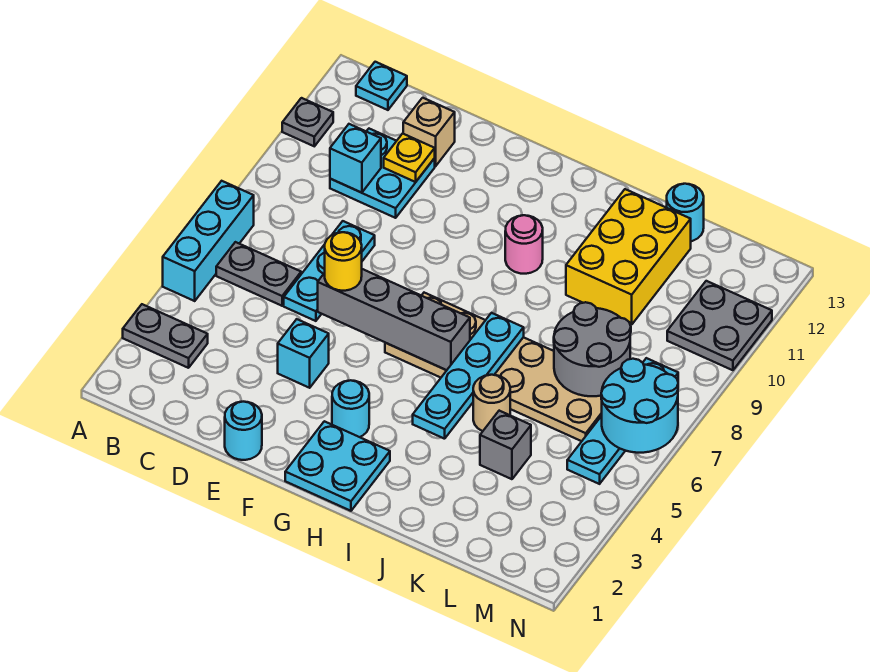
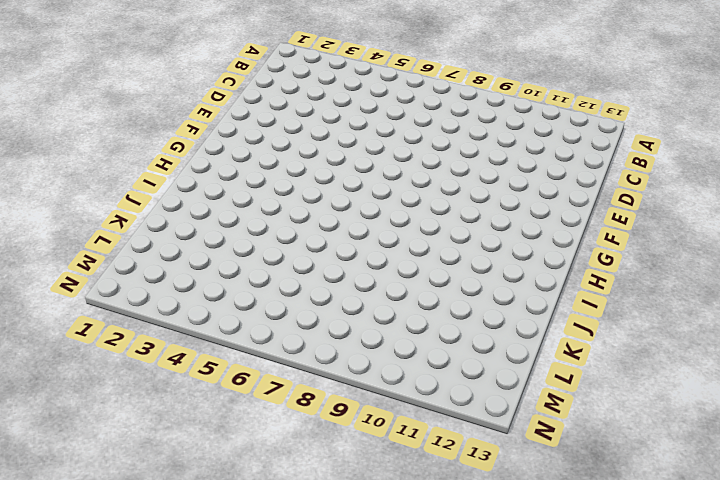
none -> grey 1x2 plate [123,304,208,368]
none -> cyan 1x3 brick [163,181,254,301]
none -> grey 1x1 plate [282,98,333,146]

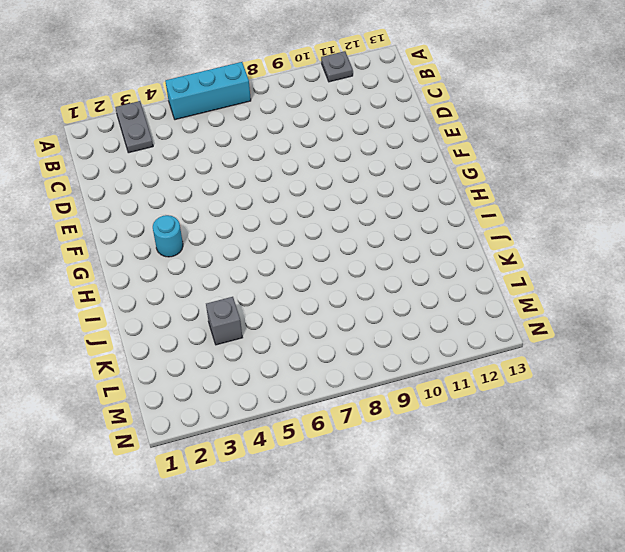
none -> grey 1x2 plate [216,242,301,306]
none -> cyan 1x1 plate [356,62,407,110]
none -> cyan 2x2 plate [330,129,435,218]

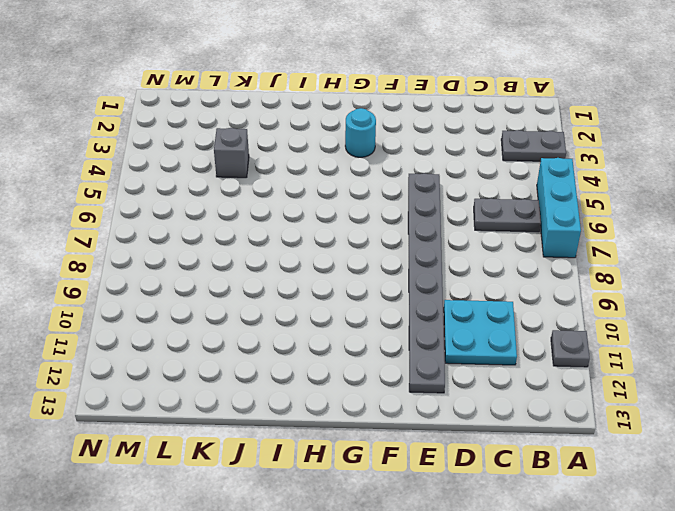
grey 1x8 plate [408,173,445,393] -> none
none -> cyan 1x1 plate [356,62,407,110]
none -> cyan 1x3 plate [284,221,375,321]
none -> tan 1x1 brick [403,98,455,166]

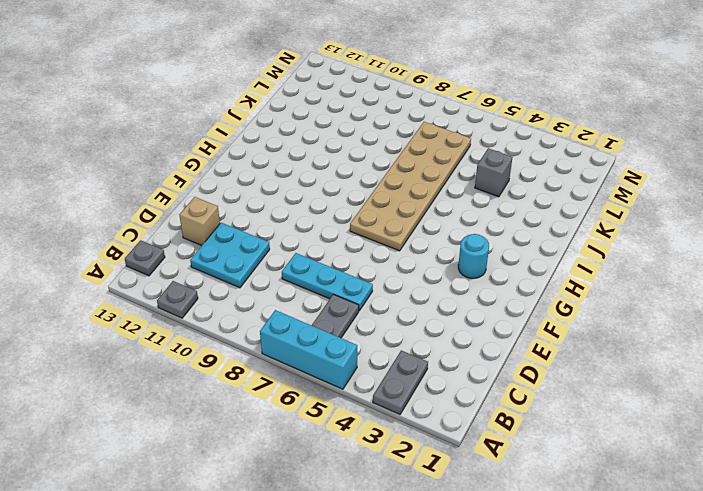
grey 1x1 plate [125,240,165,276] -> cyan 1x1 plate [356,62,407,110]
none -> cyan 1x1 round brick [225,402,262,460]
none -> cyan 1x1 brick [278,319,329,388]
none -> cyan 2x2 plate [285,421,390,511]

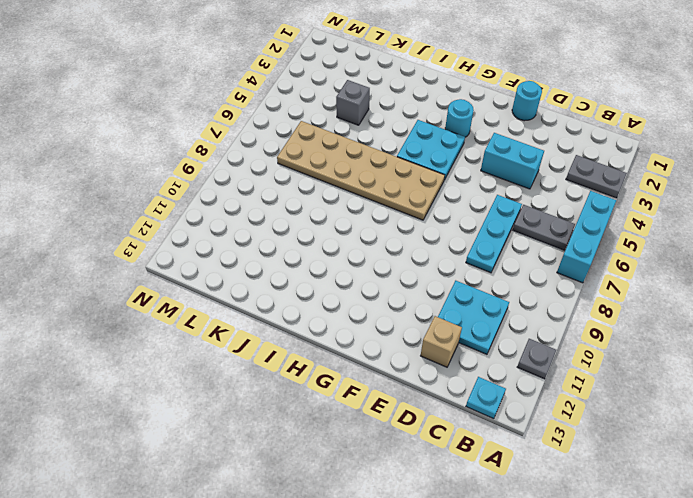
cyan 1x2 brick [481,133,544,189] -> cyan 1x1 brick [278,319,329,388]
cyan 2x2 plate [397,120,465,180] -> cyan 2x2 plate moved to [285,421,390,511]
none -> pink 1x1 round brick [505,215,543,274]
none -> tan 1x1 round brick [473,375,510,431]
none -> yellow 2x3 brick [566,189,691,325]

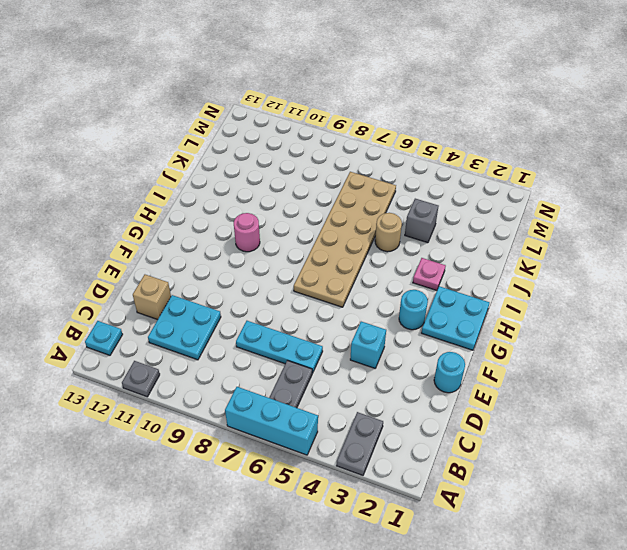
pink 1x1 plate [413,258,446,291] -> none
none -> yellow 2x3 brick [566,189,691,325]
none -> cyan 1x1 round brick [667,184,704,241]
none -> cyan 1x4 plate [567,358,678,484]

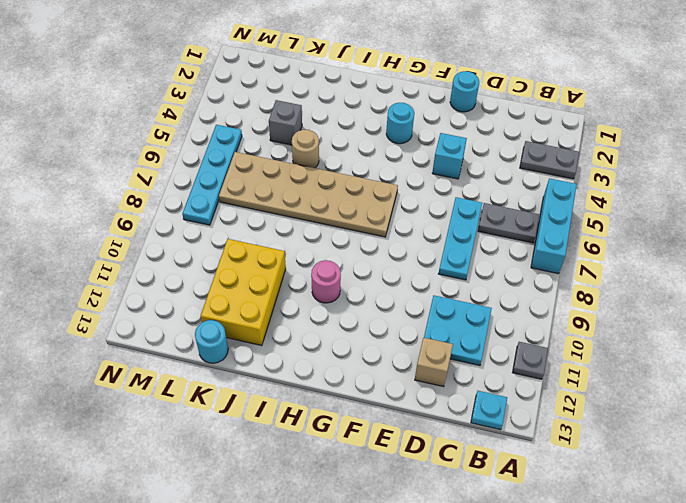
none -> cyan 2x2 plate [285,421,390,511]
none -> grey 2x2 plate [667,281,772,370]
none -> cyan 1x1 brick [330,124,381,193]

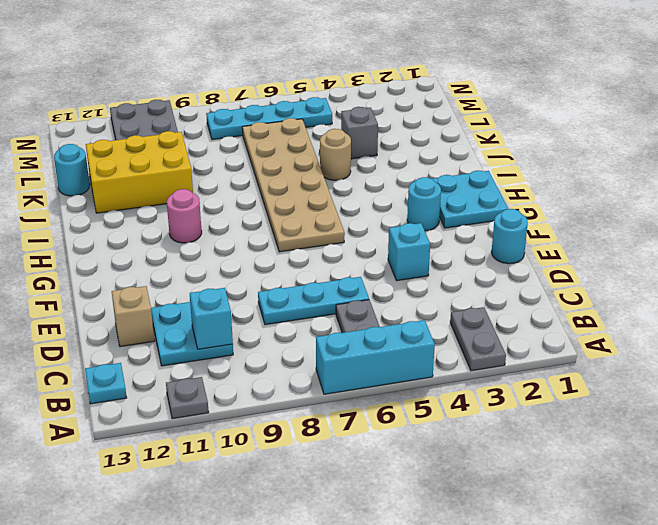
none -> yellow 1x1 plate [384,134,435,182]
none -> grey 1x4 brick [318,269,470,370]
none -> cyan 1x4 plate [413,313,524,439]

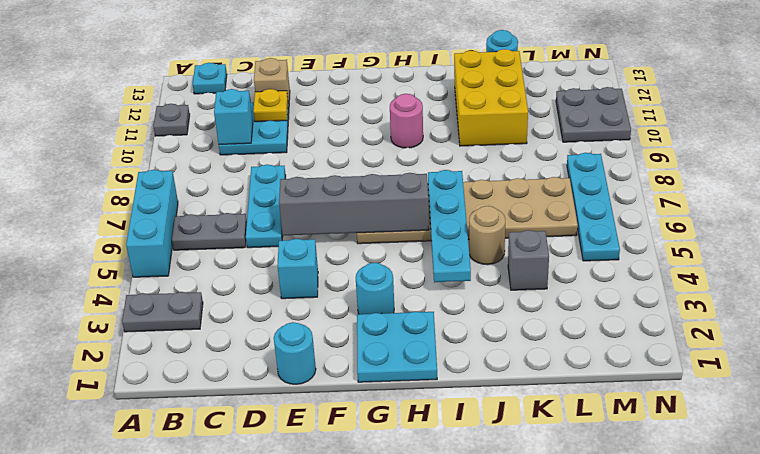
none -> grey 2x2 round brick [554,302,631,396]
none -> cyan 2x2 round brick [601,359,678,453]
none -> yellow 1x1 round brick [325,232,362,291]

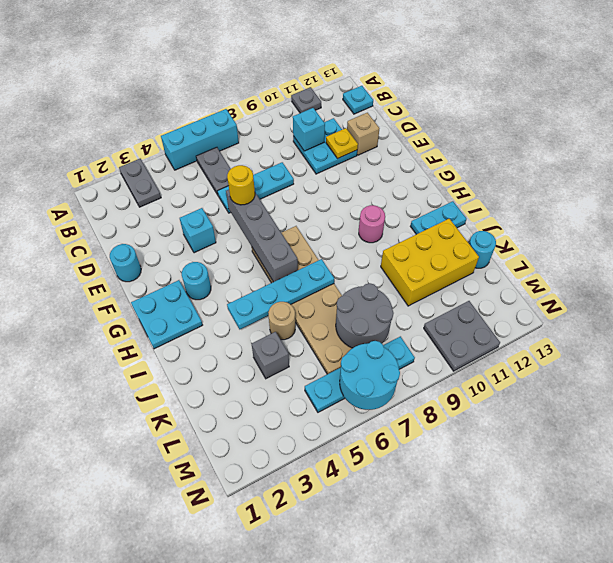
cyan 1x2 plate [410,201,467,234] -> none

